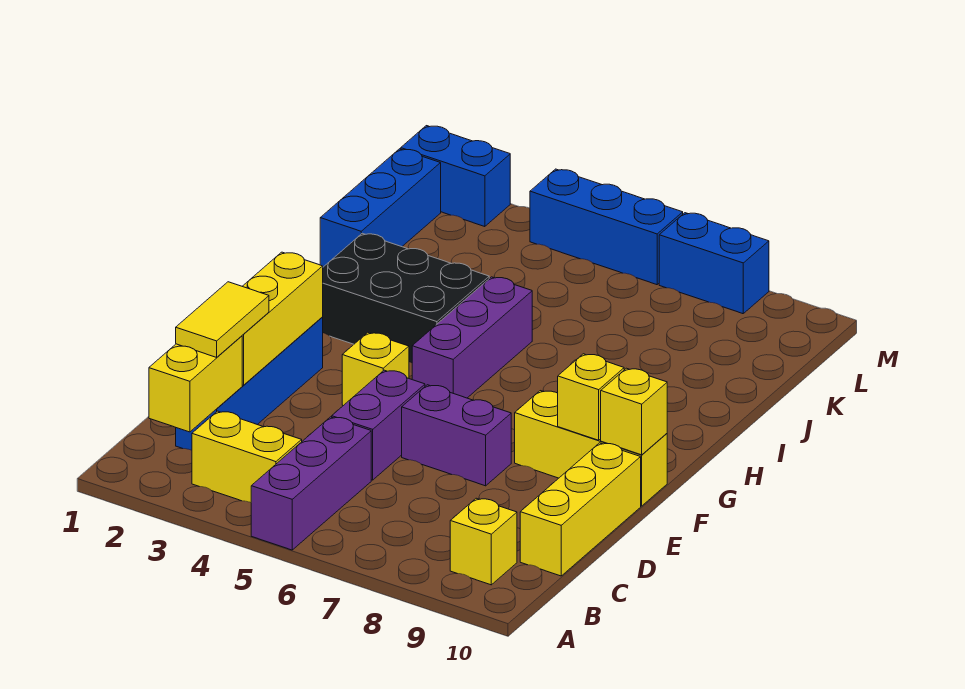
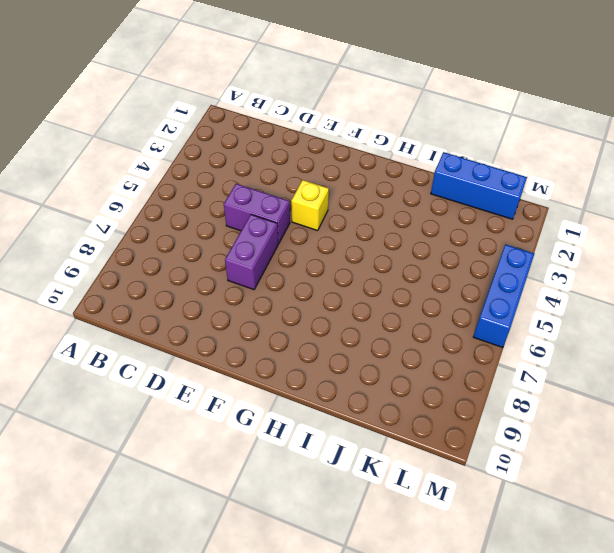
none -> purple 1x3 brick [251,417,371,550]
none -> yellow 1x2 brick [192,411,302,503]
none -> yellow 1x1 brick [450,498,517,585]

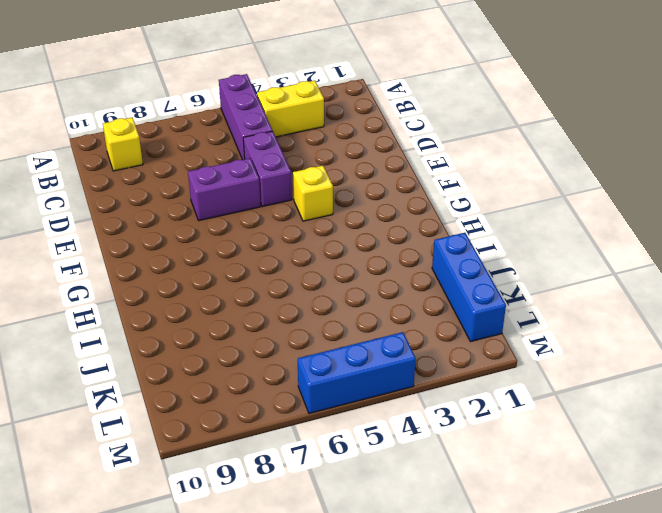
none -> blue 1x4 brick [176,317,323,450]
none -> yellow 1x3 brick [520,443,641,576]
none -> yellow 1x3 brick [515,391,667,506]

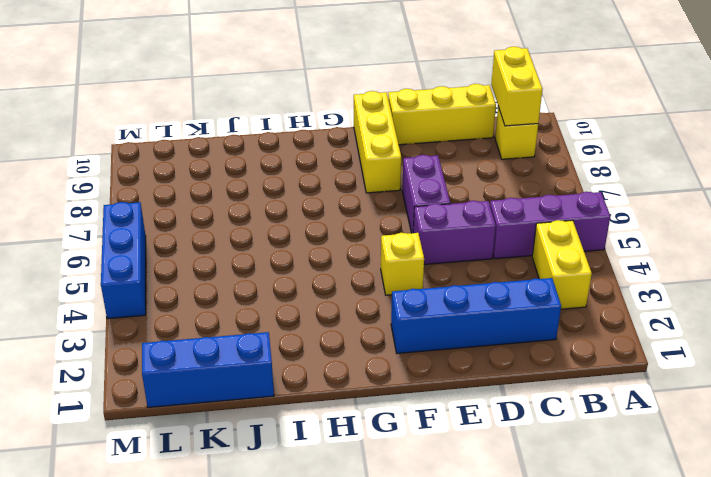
yellow 1x2 brick [491,47,542,126] -> yellow 1x2 brick turned to [149,336,242,432]
none -> purple 1x3 brick [412,277,532,398]
none -> black 2x3 brick [323,233,489,363]
none -> blue 1x2 brick [401,126,510,227]

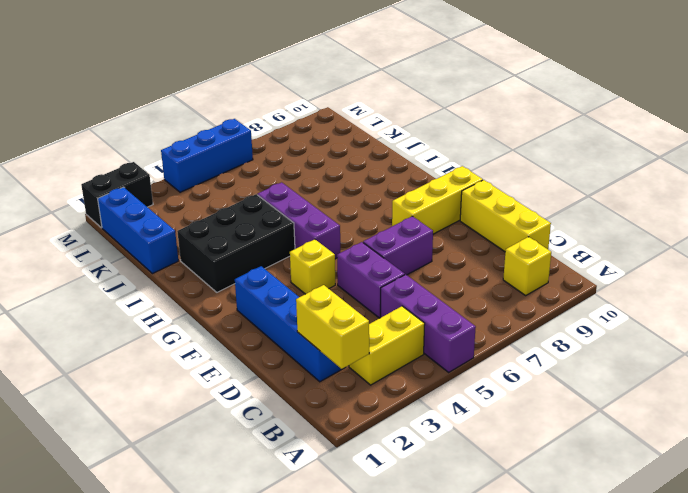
black 1x2 brick [81,162,153,228] -> blue 1x2 brick [401,126,510,227]
none -> blue 1x2 brick [659,213,769,314]
none -> yellow 1x3 brick [242,252,323,385]
none -> yellow 1x1 brick [558,354,624,440]

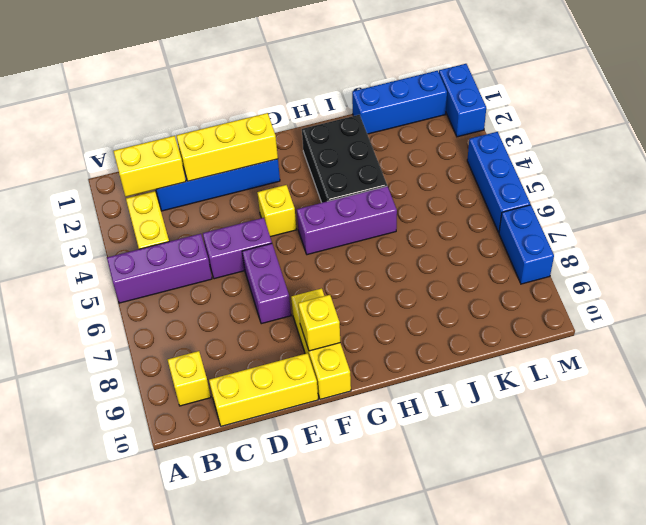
none -> yellow 1x1 brick [601,368,667,455]
none -> yellow 1x2 tile [176,282,269,357]

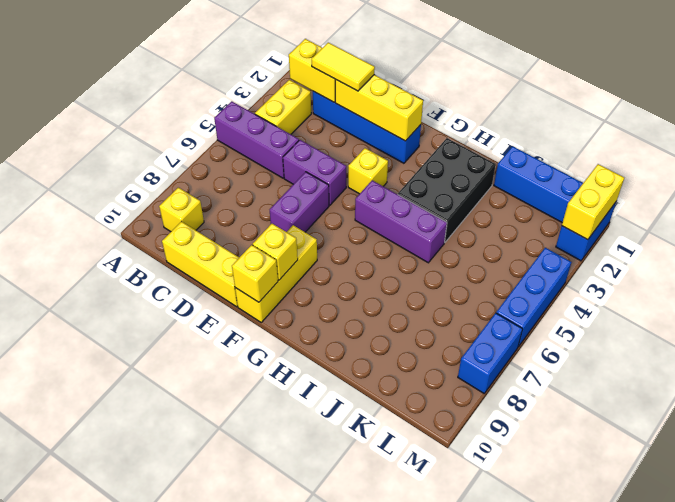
yellow 1x2 brick [562,164,624,240] -> none

